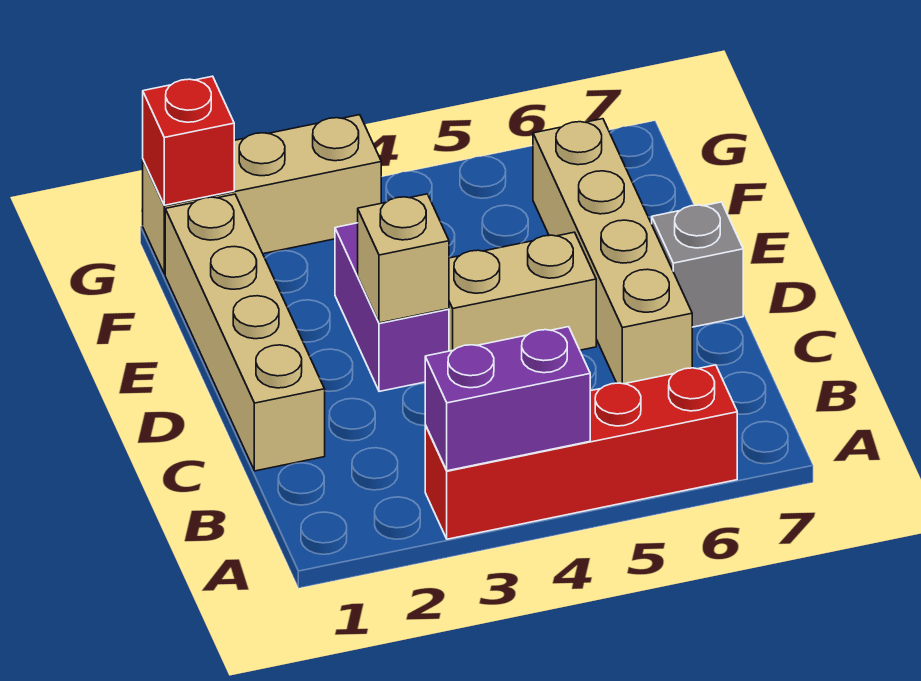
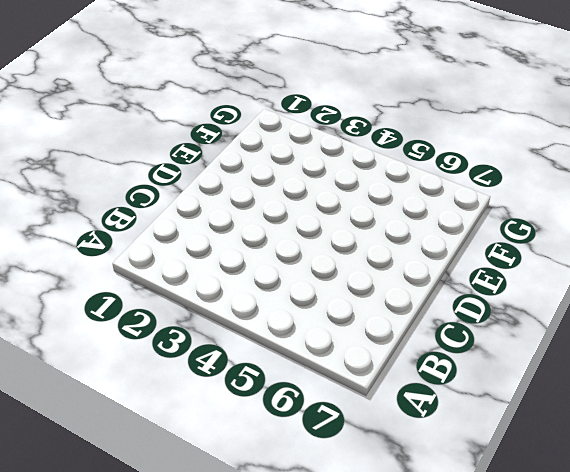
none -> red 1x4 brick [425,365,737,539]
none -> tan 1x4 brick [165,194,325,471]

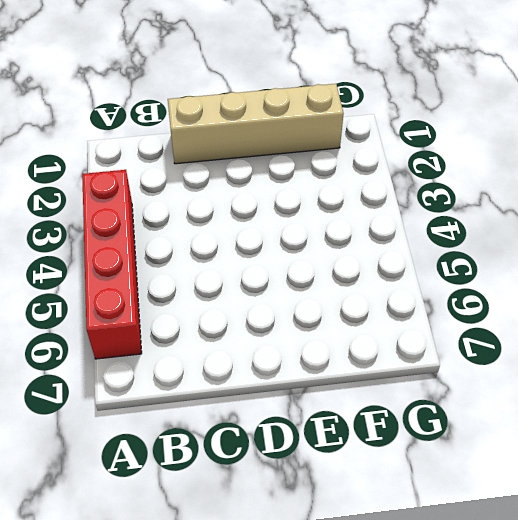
none -> tan 1x4 brick [533,119,692,384]
none -> purple 1x2 brick [335,223,449,392]

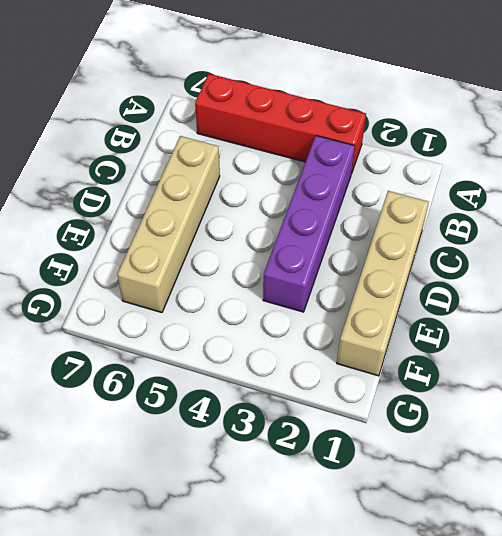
purple 1x4 brick [263,136,355,312] -> purple 1x2 brick [335,223,449,392]
none -> tan 1x2 brick [449,232,596,351]
none -> grey 1x1 brick [652,202,743,327]

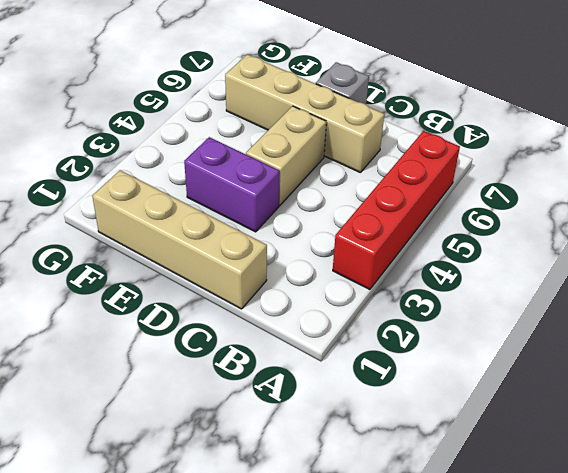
none -> tan 1x3 brick [143,115,381,274]
none -> purple 1x2 brick [425,327,590,471]

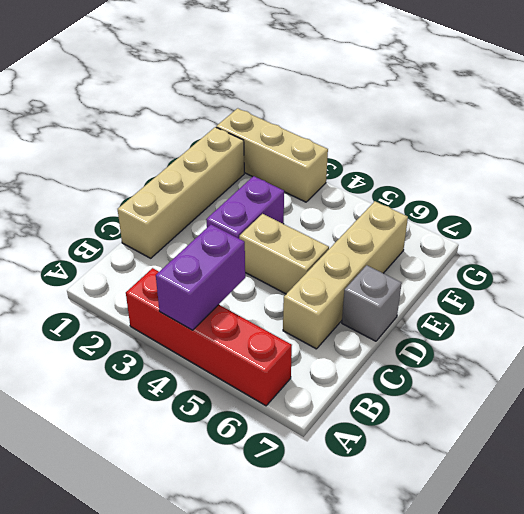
purple 1x2 brick [156,225,245,330] -> purple 1x2 brick turned to [425,327,590,471]
none -> tan 1x1 brick [358,194,449,323]
none -> red 1x1 brick [143,76,234,205]

